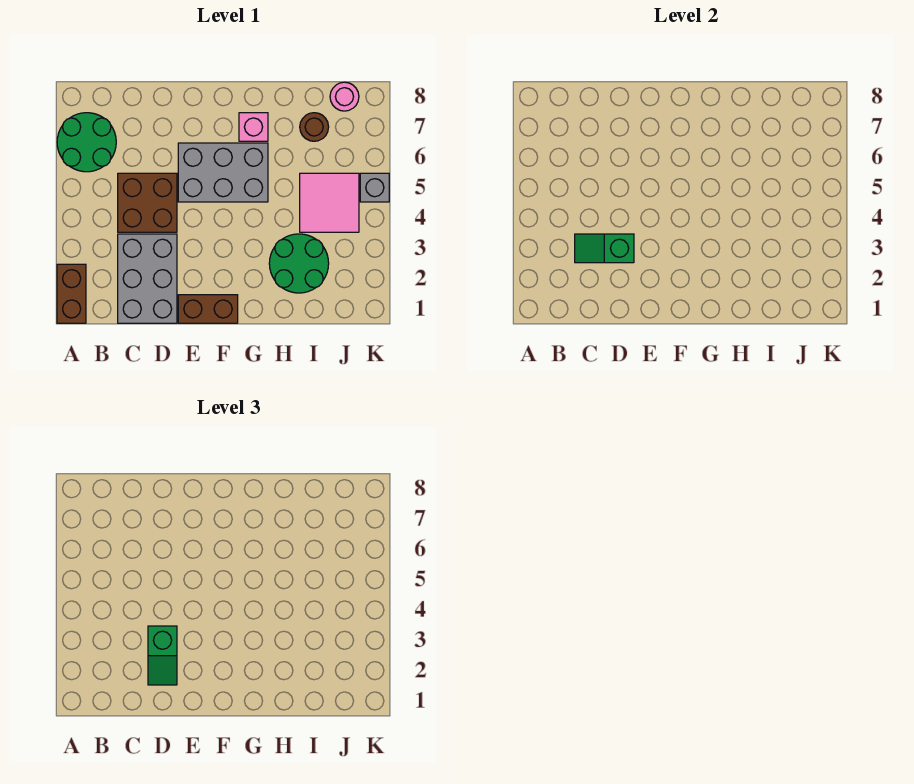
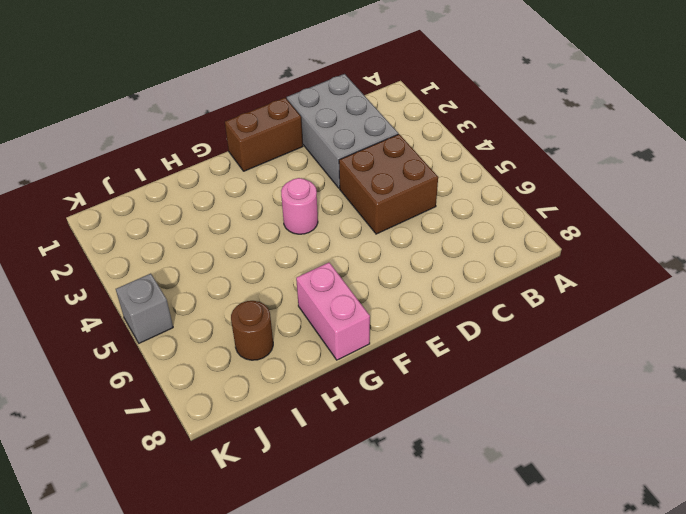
pink 1x1 round brick [281,178,318,234] -> pink 1x1 round brick moved to [330,82,359,111]
pink 1x2 brick [296,263,370,360] -> pink 1x1 brick [239,113,268,141]
none -> brown 1x2 brick [57,264,86,323]
none -> green 2x2 round brick [57,113,116,172]
none -> grey 2x3 brick [178,143,268,202]

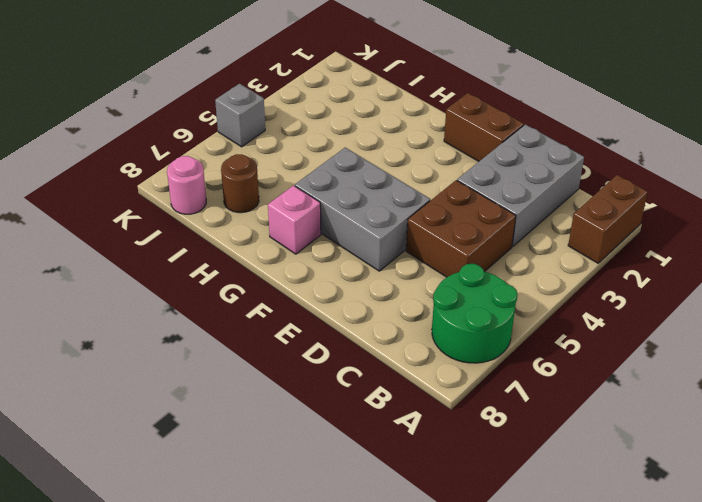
none -> green 2x2 round brick [269,234,329,293]
none -> pink 2x2 tile [300,173,359,232]
none -> green 1x2 slope [575,234,634,263]

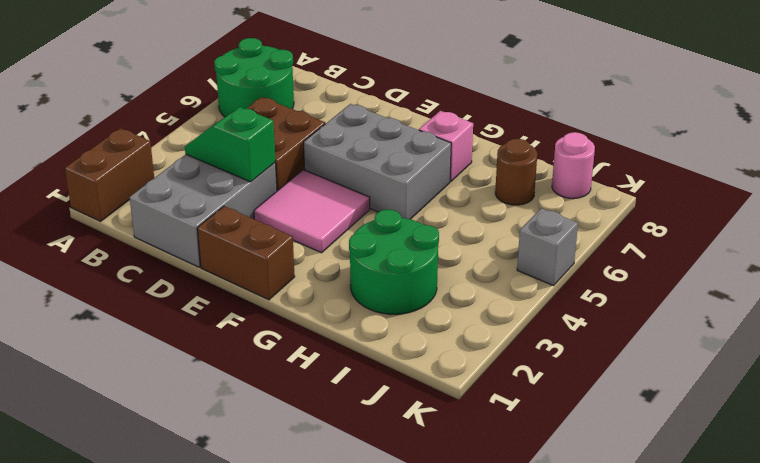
pink 2x2 tile [254,170,370,253] -> pink 2x2 tile moved to [300,173,359,232]
none -> green 1x2 slope [148,626,177,685]

